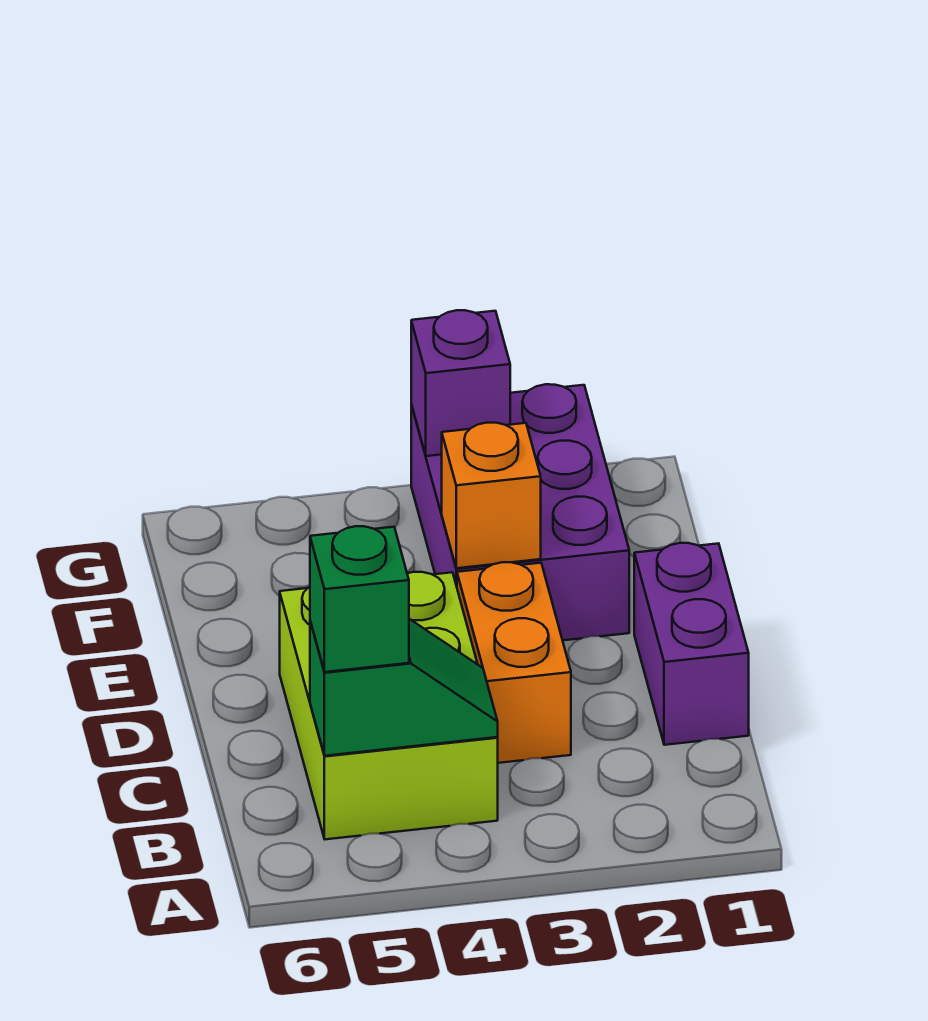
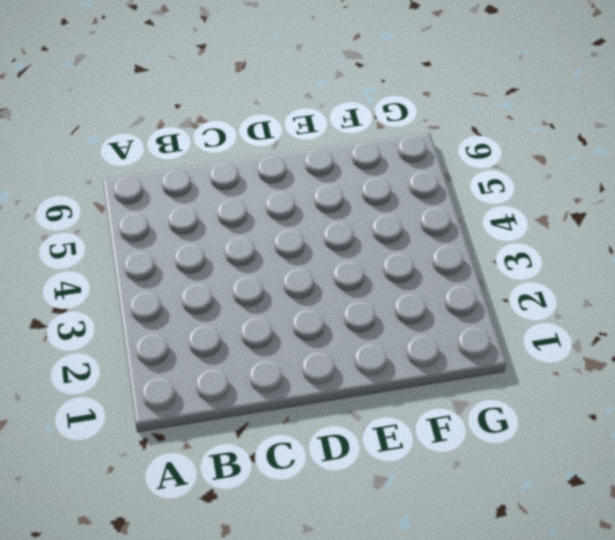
none -> lime 2x3 brick [280,572,498,839]
none -> purple 1x2 brick [634,543,749,745]

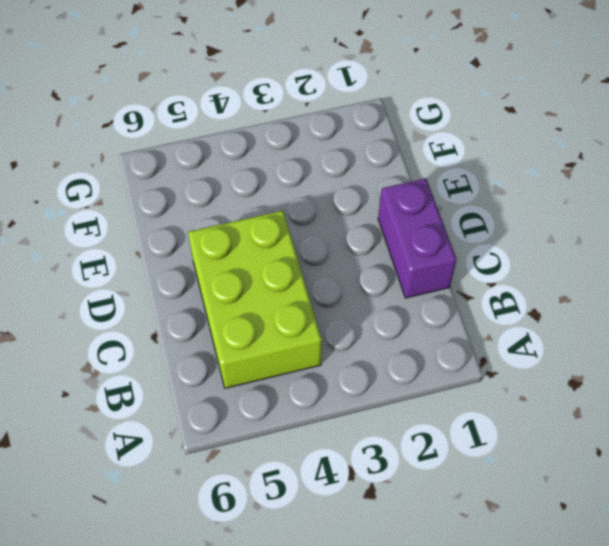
none -> orange 1x2 brick [457,562,571,763]
none -> purple 2x3 brick [411,384,629,640]

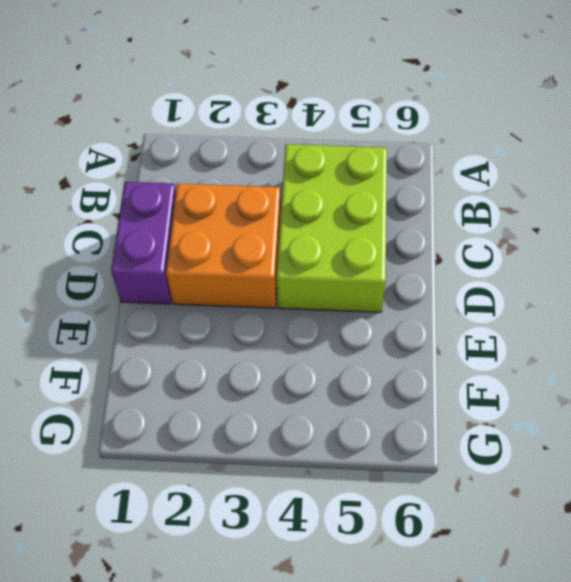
orange 2x2 brick [166,184,281,308] -> orange 1x2 brick [457,562,571,763]
none -> purple 2x3 brick [411,384,629,640]
none -> green 1x2 slope [310,619,498,756]

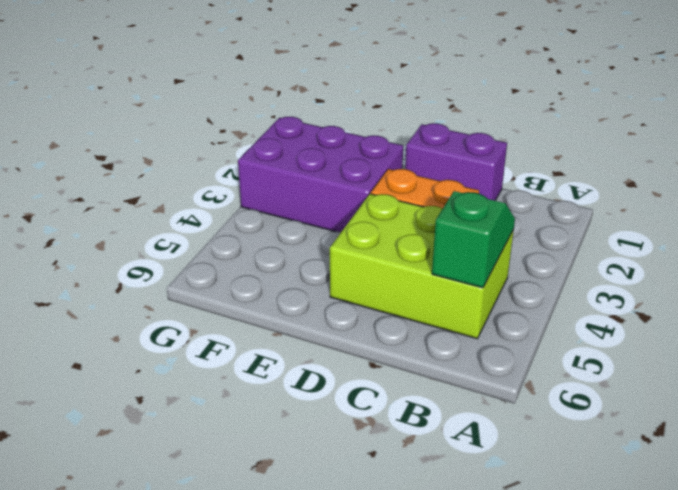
none -> orange 1x1 brick [442,423,541,568]
none -> purple 1x1 brick [411,310,510,456]

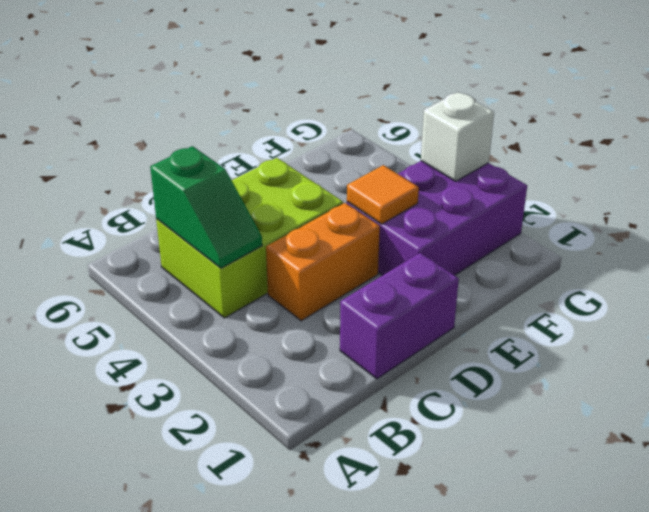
orange 1x1 tile [347,165,419,224] -> orange 1x1 brick [442,423,541,568]
white 1x1 brick [421,92,494,181] -> purple 1x1 brick [411,310,510,456]
none -> green 1x1 brick [310,526,409,672]

